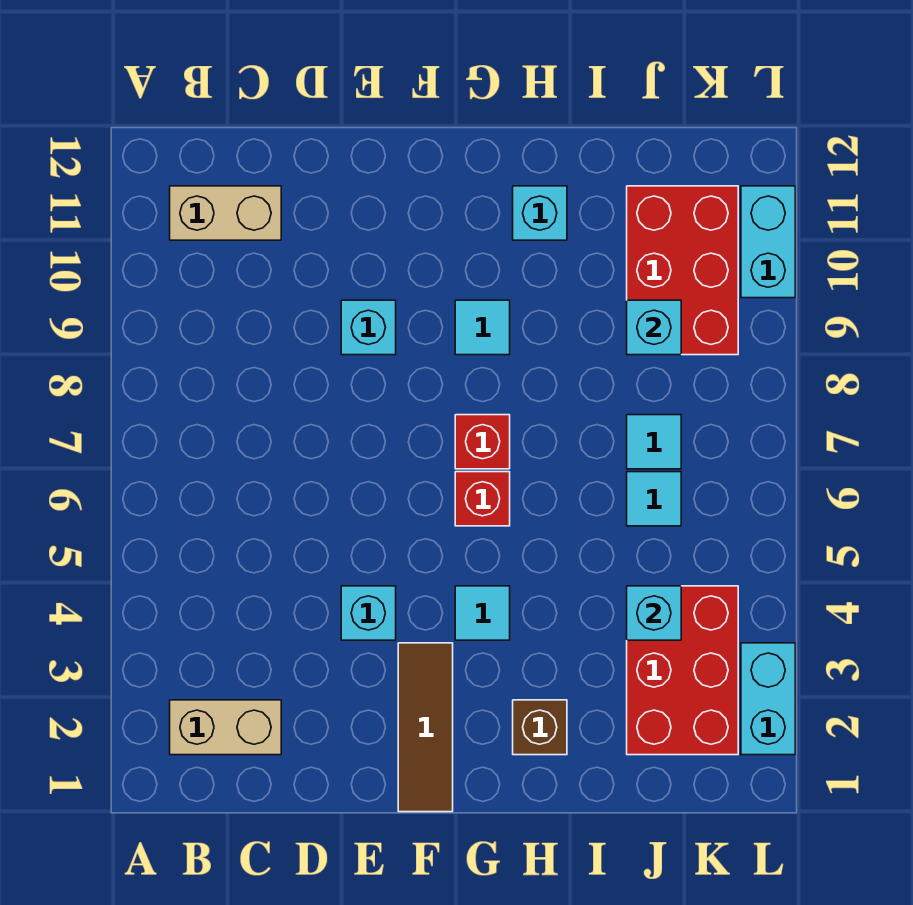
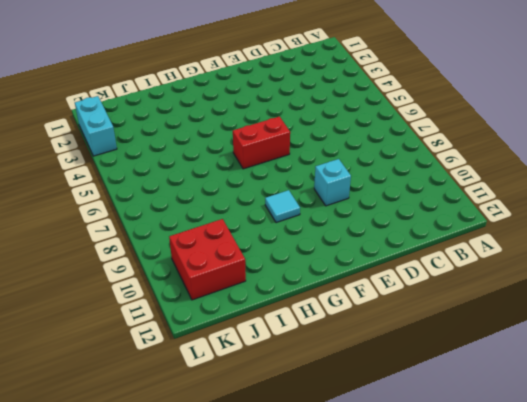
red 1x2 brick [233,117,290,169] -> red 1x1 brick [455,472,510,526]
red 2x2 brick [169,219,246,300] -> red 2x3 brick [627,186,738,355]
none -> tan 1x2 brick [170,700,281,755]
none -> tan 1x2 brick [170,186,281,240]
none -> cyan 1x1 brick [341,586,396,640]

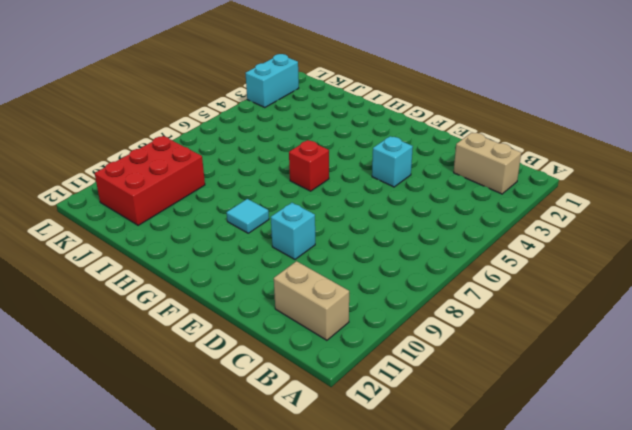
none -> brown 1x3 tile [398,643,453,812]
none -> cyan 1x1 tile [455,586,510,640]
none -> red 1x1 brick [455,415,510,469]

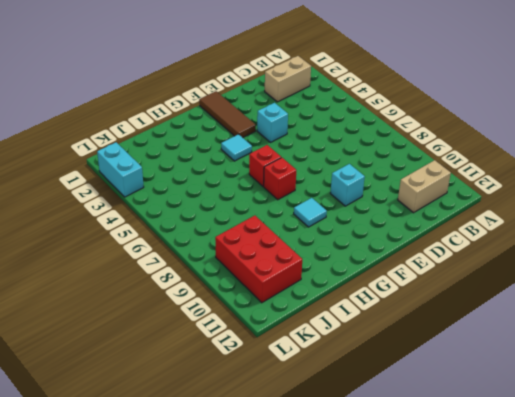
none -> brown 1x1 brick [513,700,567,755]
none -> cyan 1x1 brick [513,186,567,240]
none -> red 2x3 brick [627,586,738,755]

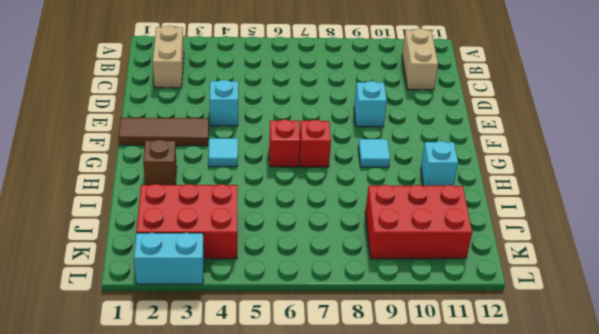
none -> cyan 1x1 tile [627,472,681,526]
none -> cyan 1x1 tile [627,415,681,469]
none -> cyan 1x2 brick [741,186,795,298]

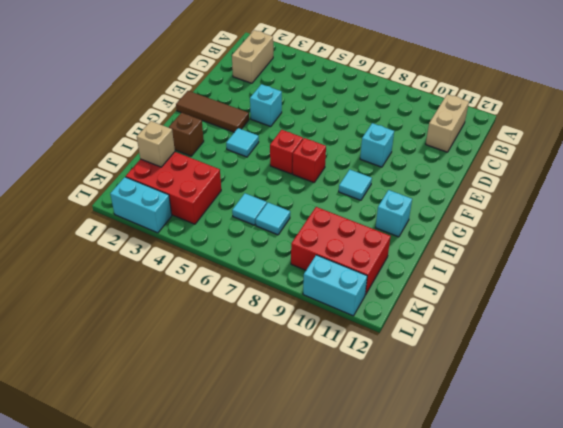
tan 1x1 brick [137,121,175,167] -> none
none -> cyan 1x1 brick [627,586,681,640]
none -> cyan 1x1 brick [627,300,681,355]

